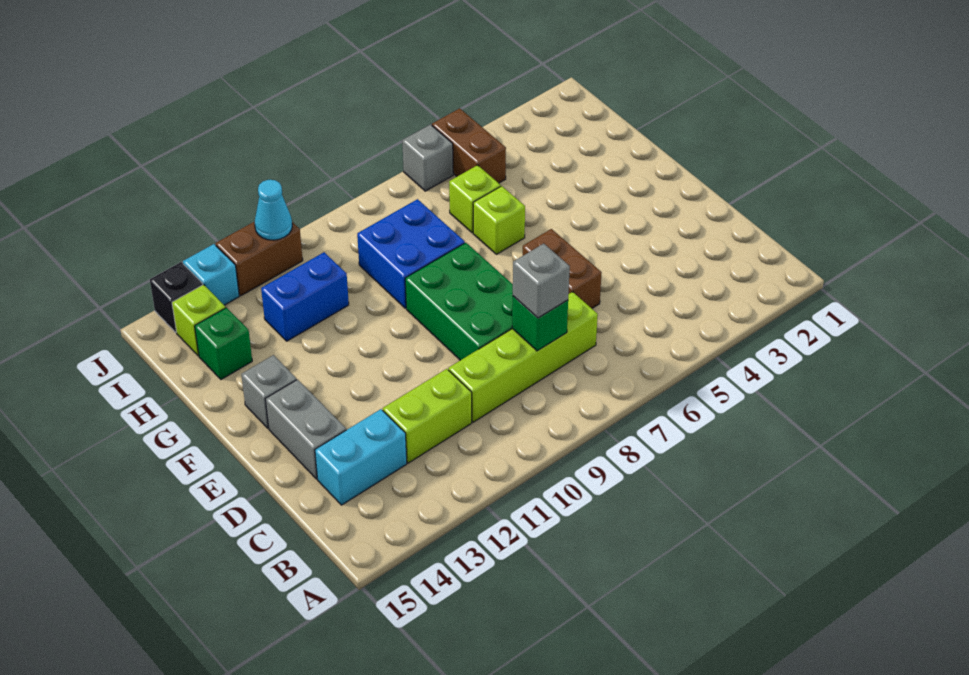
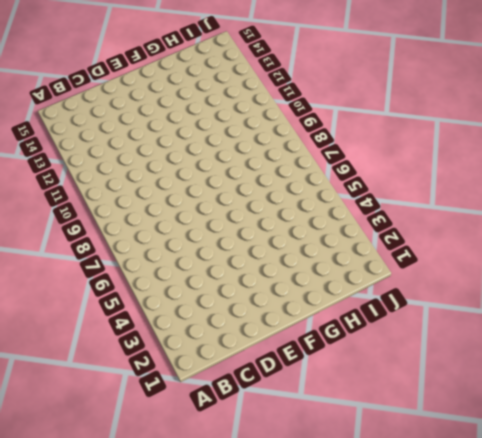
none -> lime 1x4 brick [448,292,598,422]
none -> lime 1x2 brick [383,369,472,463]
none -> cyan 1x2 brick [315,409,407,505]

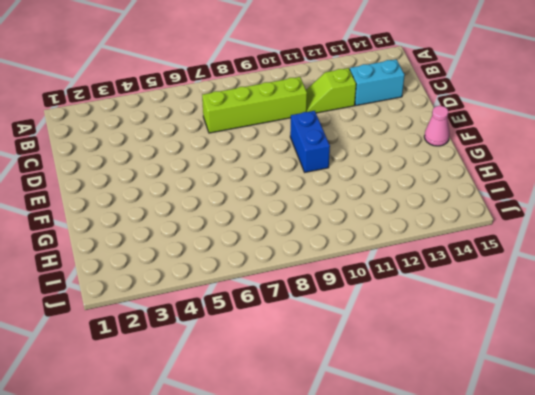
lime 1x2 slope [306,68,356,113] -> lime 1x2 brick [383,369,472,463]
blue 1x2 brick [290,111,330,172] -> blue 1x2 brick turned to [261,252,349,341]
pink 1x1 cone [424,106,450,146] -> none
none -> brown 1x2 brick [523,229,602,308]
none -> green 2x3 brick [405,243,513,360]
none -> grey 1x2 brick [265,380,346,479]

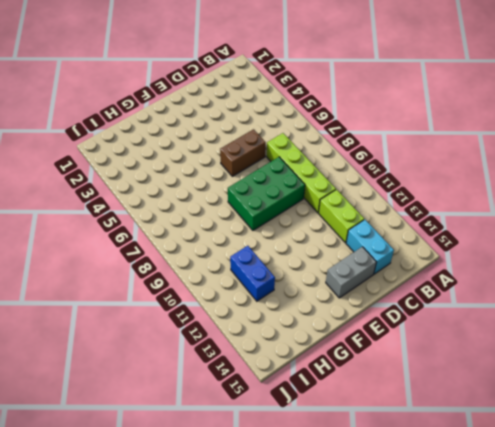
none -> grey 1x1 brick [241,355,297,428]
none -> lime 1x1 brick [473,186,525,254]
none -> blue 2x2 brick [357,199,465,308]

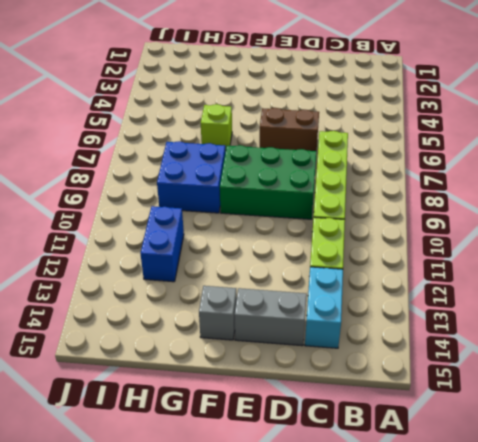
none -> lime 1x1 brick [449,165,501,233]
none -> green 1x1 brick [195,308,252,379]
none -> brown 1x2 brick [432,108,506,183]

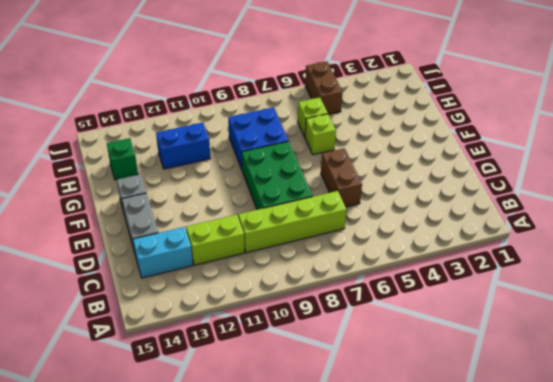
none -> lime 1x1 brick [172,285,226,356]
none -> grey 1x1 brick [402,125,453,191]
none -> brown 1x2 brick [216,221,303,296]

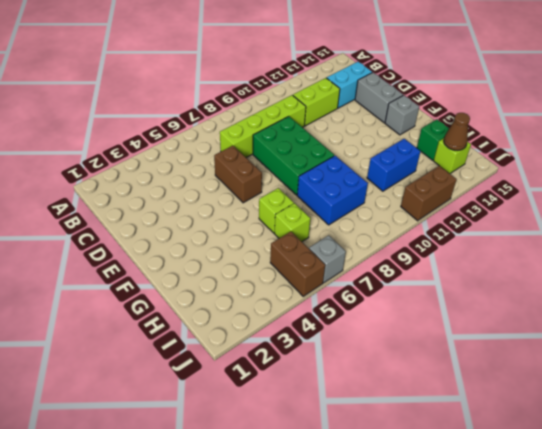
brown 1x1 cone [444,113,470,150] -> none
none -> cyan 1x1 brick [183,244,239,305]
none -> black 1x1 brick [150,262,203,332]
none -> green 1x1 brick [512,296,568,351]

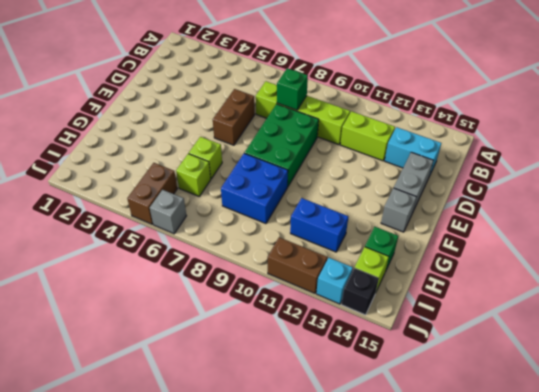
none -> cyan 1x1 cone [255,180,292,240]
none -> grey 1x1 brick [513,244,570,318]

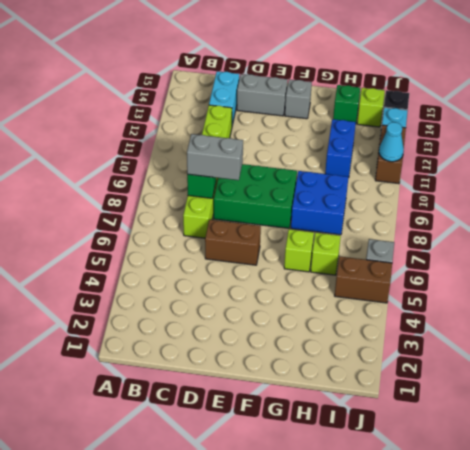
grey 1x2 brick [187,134,243,180] -> grey 1x1 brick [513,244,570,318]

